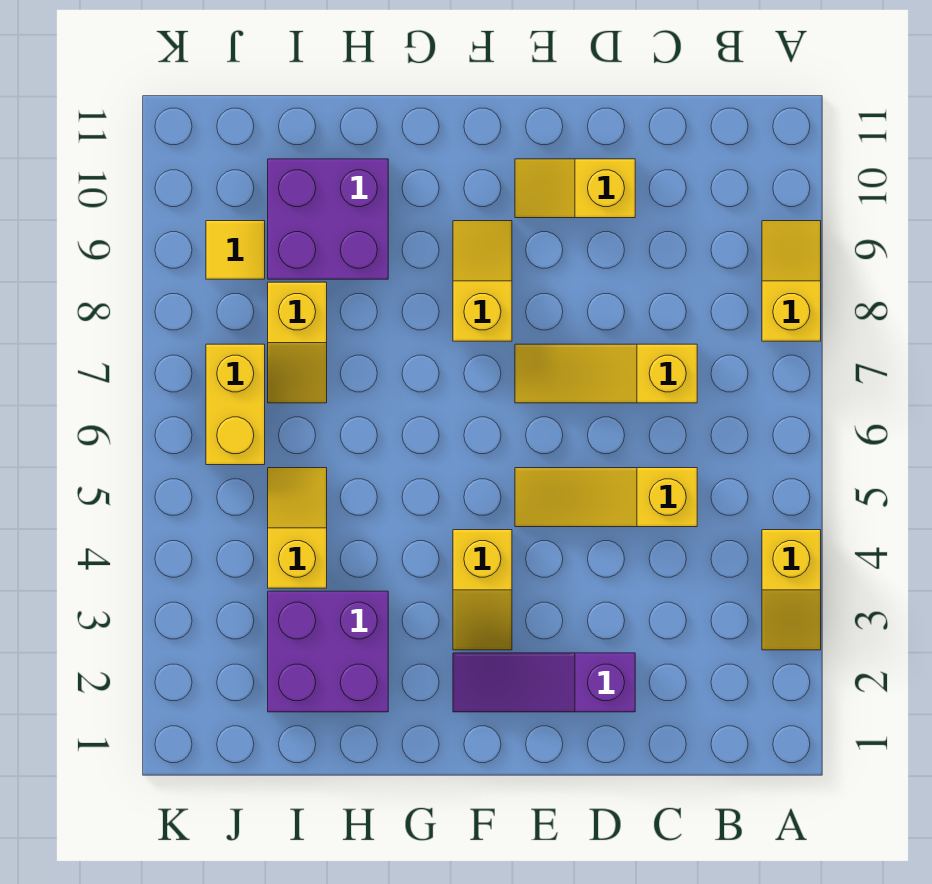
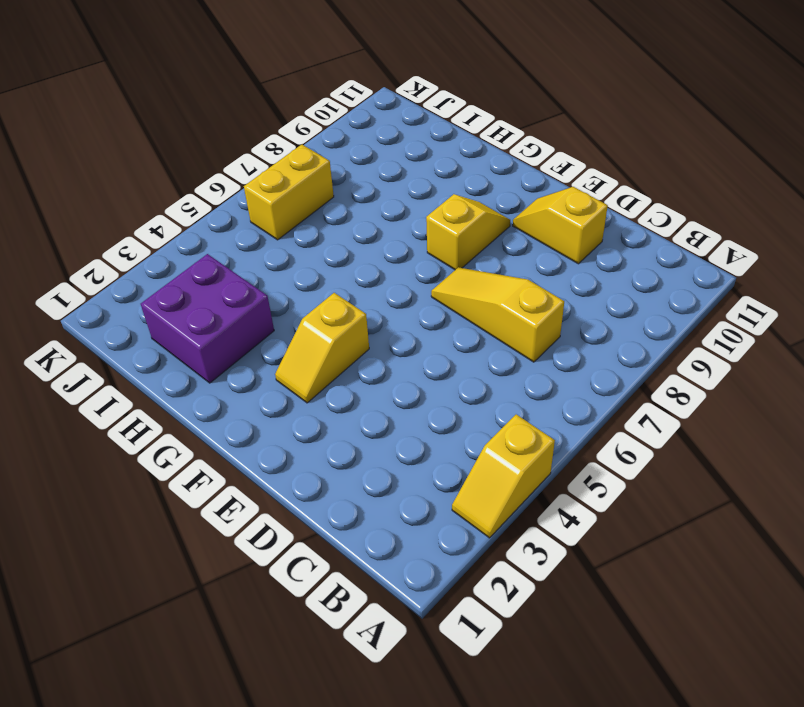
none -> yellow 1x2 slope [762,221,821,341]
none -> yellow 1x3 slope [515,468,697,527]
none -> purple 1x3 slope [453,653,635,712]

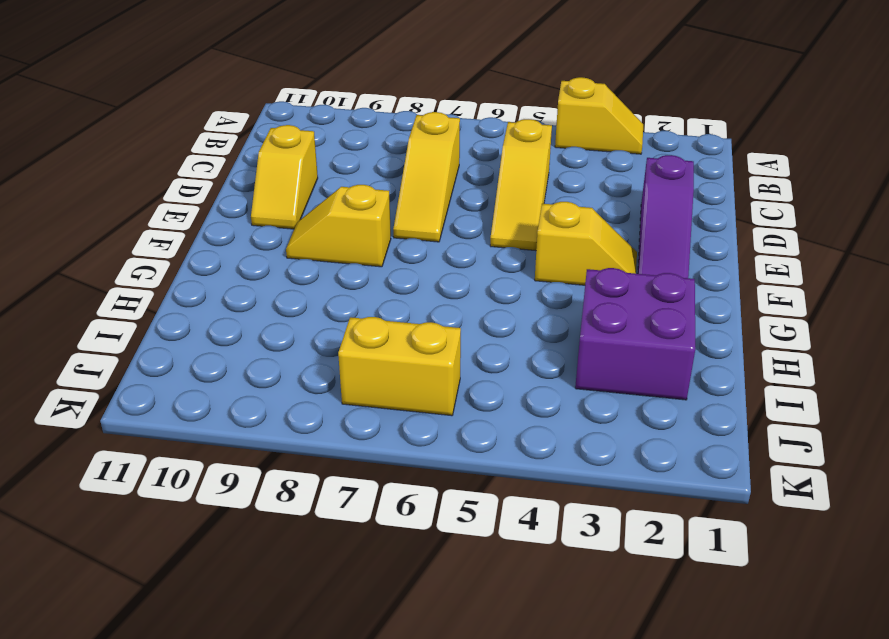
none -> yellow 1x2 slope [762,221,821,341]
none -> purple 2x2 brick [268,159,388,279]
none -> yellow 1x2 slope [268,468,327,588]

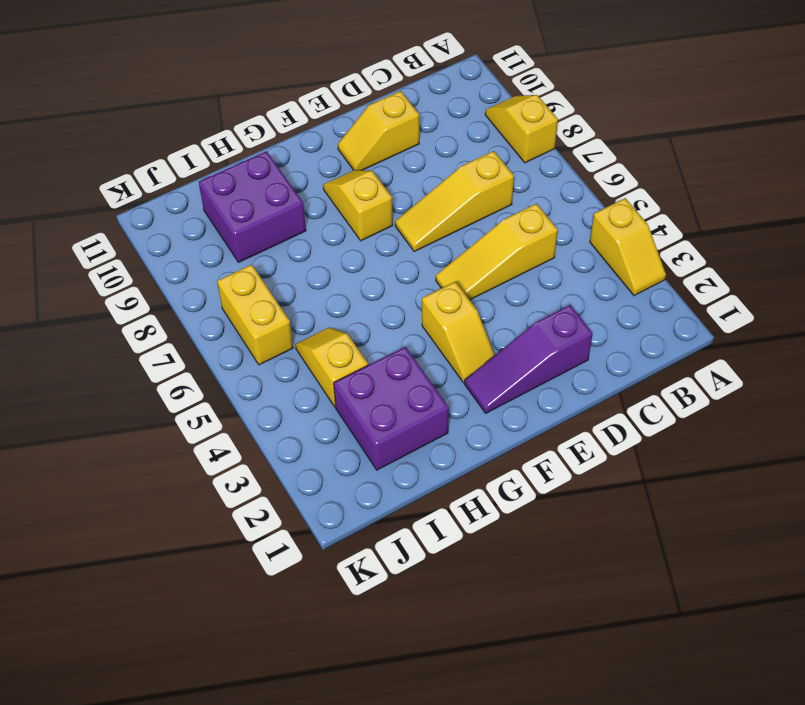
none -> yellow 1x2 slope [268,282,327,403]
none -> yellow 1x1 tile [206,221,265,279]

